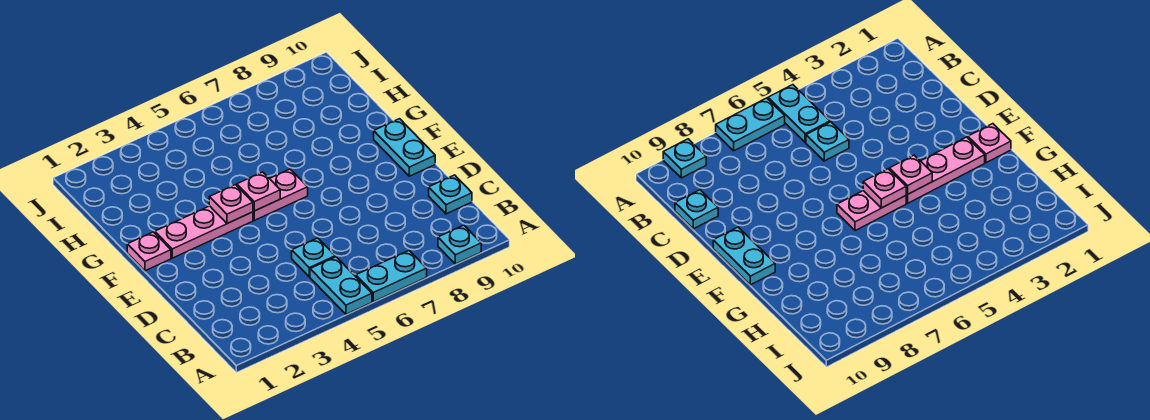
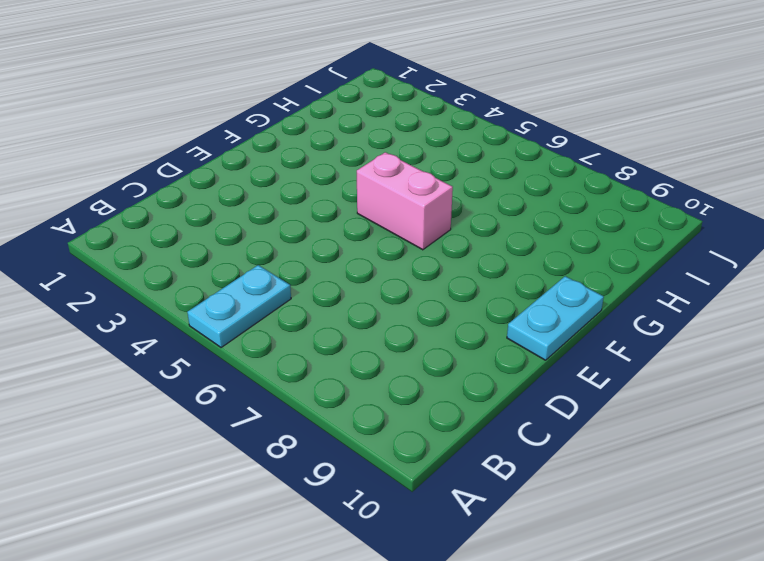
pink 1x2 brick [357,152,453,250] -> pink 1x2 plate [253,169,308,220]
none -> cyan 1x2 plate [356,251,427,302]
none -> cyan 1x1 plate [438,225,481,264]

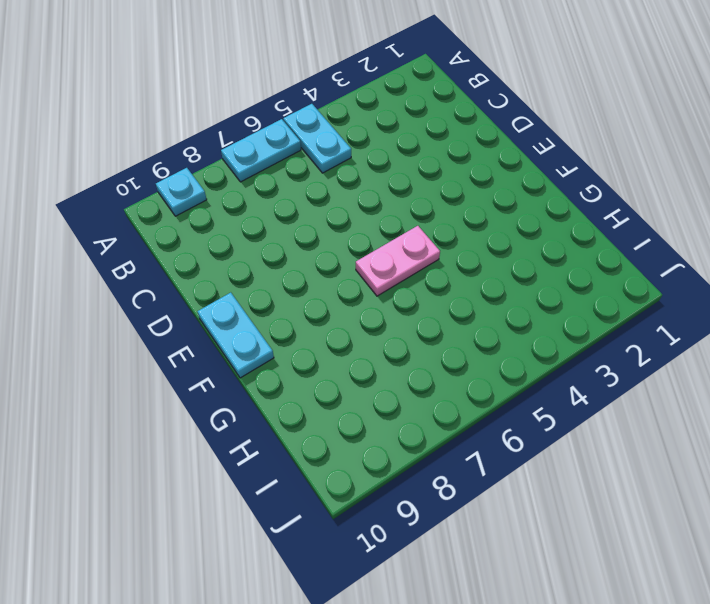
none -> cyan 1x1 plate [292,238,335,277]
none -> cyan 1x1 plate [429,175,472,214]

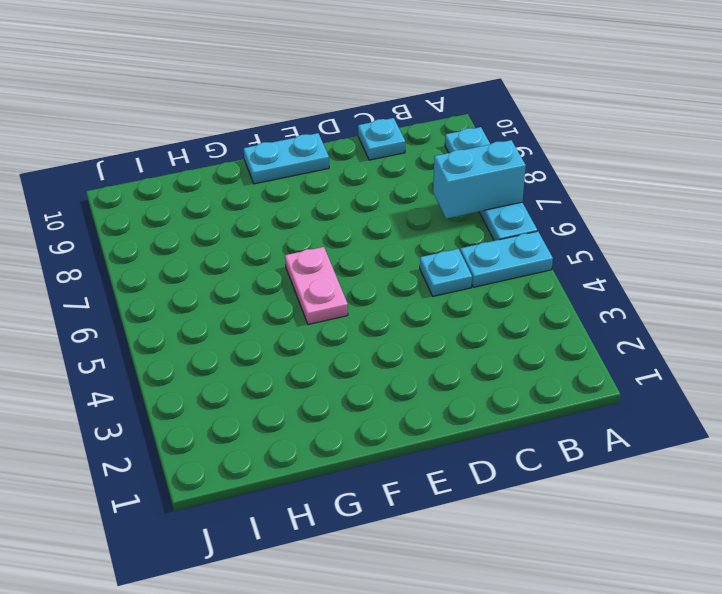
cyan 1x2 brick [433,140,526,219] -> none
none -> pink 1x1 plate [127,232,171,271]
none -> pink 1x3 plate [155,206,253,258]

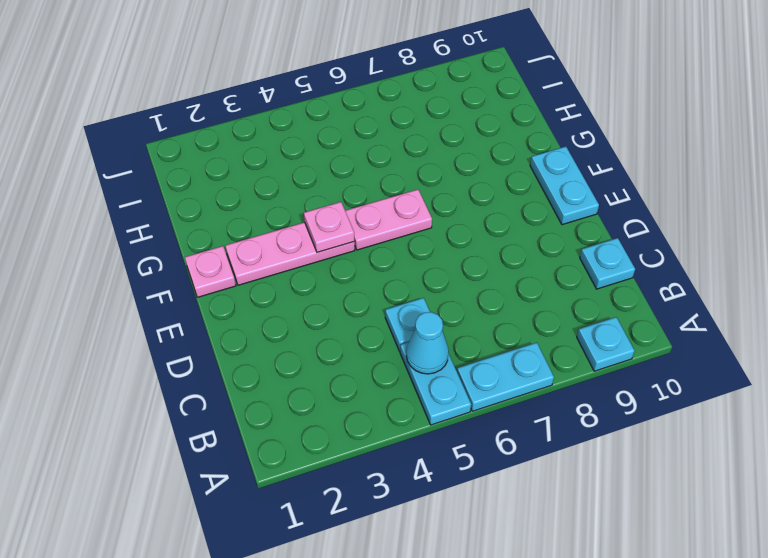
cyan 1x1 cone [406,312,449,374] -> none
none -> pink 1x1 plate [237,172,280,211]

